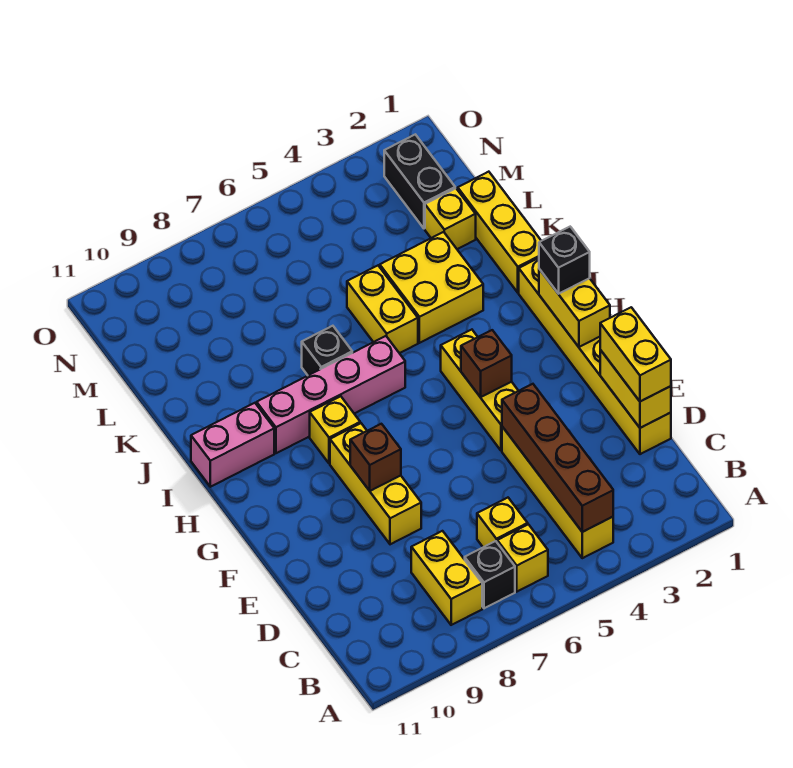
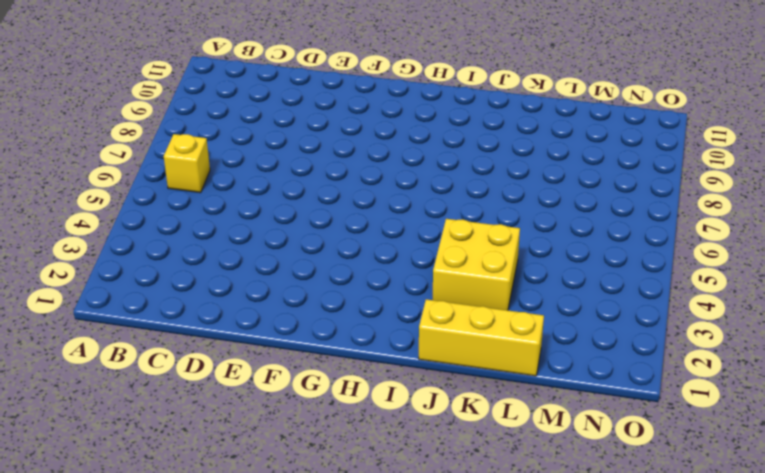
none -> yellow 1x4 brick [502,427,613,558]
none -> black 1x1 brick [465,541,515,608]
none -> yellow 1x2 brick [411,531,482,625]

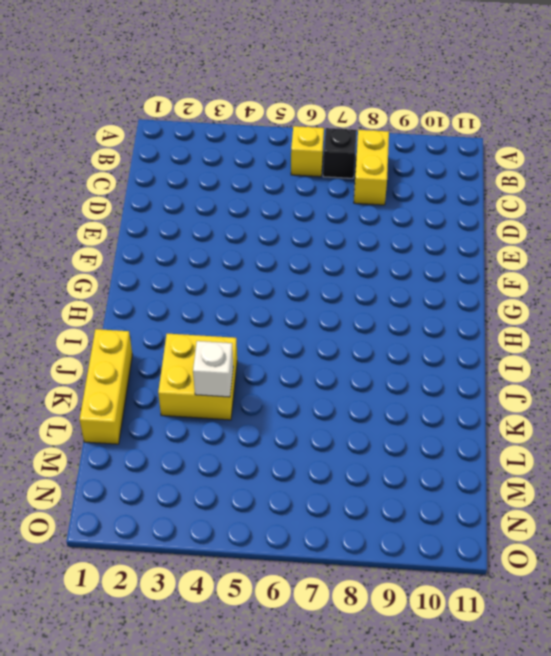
white 1x1 brick [193,341,233,397] -> none
none -> yellow 1x4 brick [502,427,613,558]
none -> yellow 1x1 brick [477,498,528,547]
none -> yellow 1x6 brick [519,258,671,454]

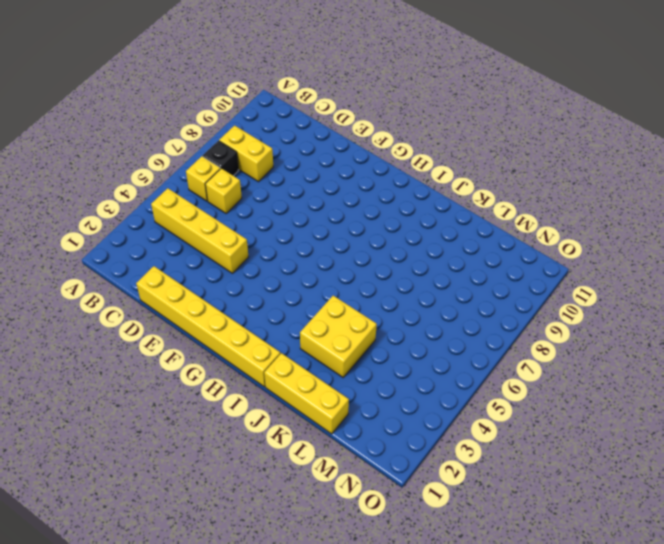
none -> yellow 1x3 brick [330,423,421,544]
none -> yellow 1x3 brick [441,330,518,450]
none -> yellow 1x1 brick [310,396,360,464]

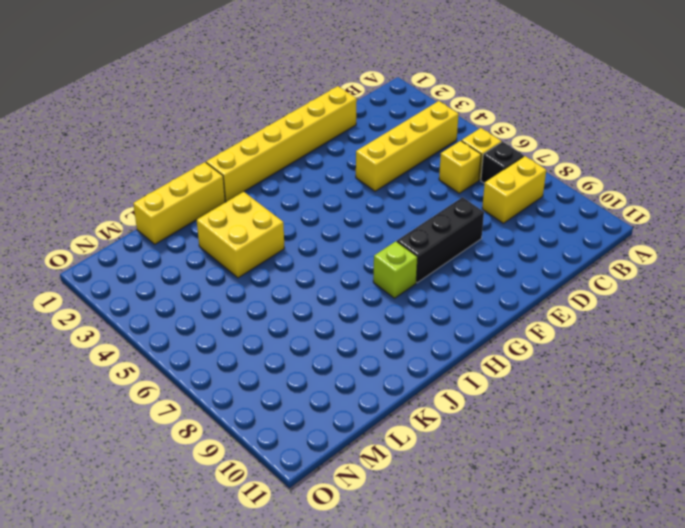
black 1x3 brick [397,197,484,283] -> yellow 1x3 brick [330,423,421,544]
lime 1x1 brick [373,241,418,298] -> yellow 1x1 brick [310,396,360,464]
none -> yellow 1x3 brick [441,330,518,450]
none -> pink 1x4 brick [257,336,405,453]
none -> pink 1x2 brick [191,403,274,487]

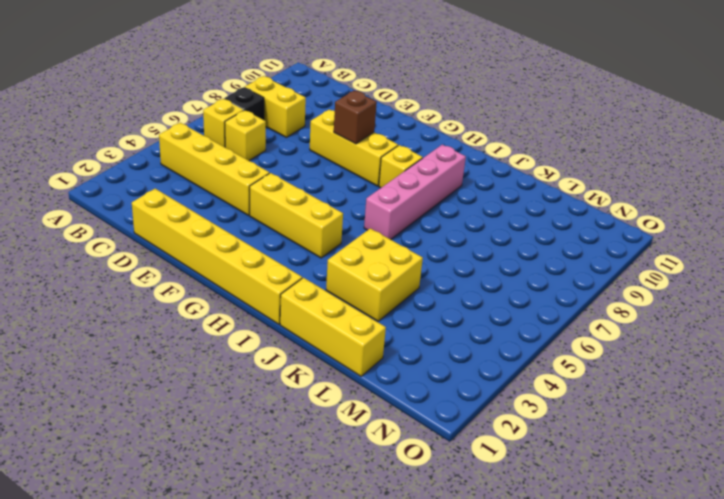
none -> pink 1x2 brick [191,403,274,487]
none -> yellow 1x2 brick [347,266,418,353]
none -> black 1x1 brick [302,326,352,375]

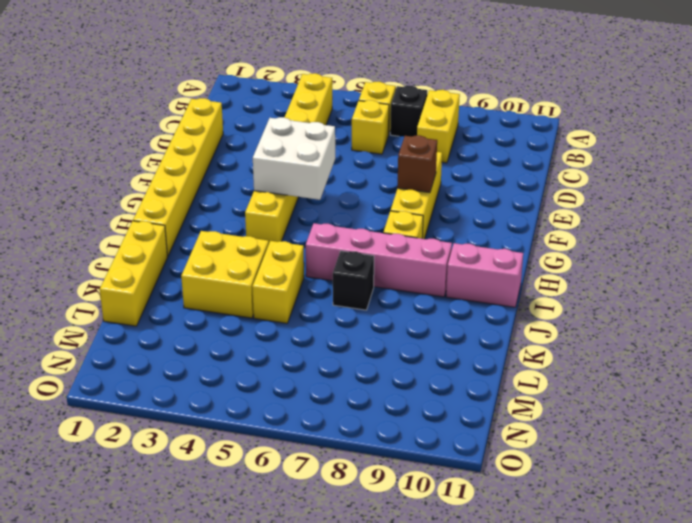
white 2x2 brick [253,117,335,200] -> brown 1x1 brick [461,330,512,397]
none -> yellow 1x1 brick [425,188,476,249]
none -> black 1x2 brick [384,134,455,229]
none -> brown 1x4 brick [502,384,613,532]

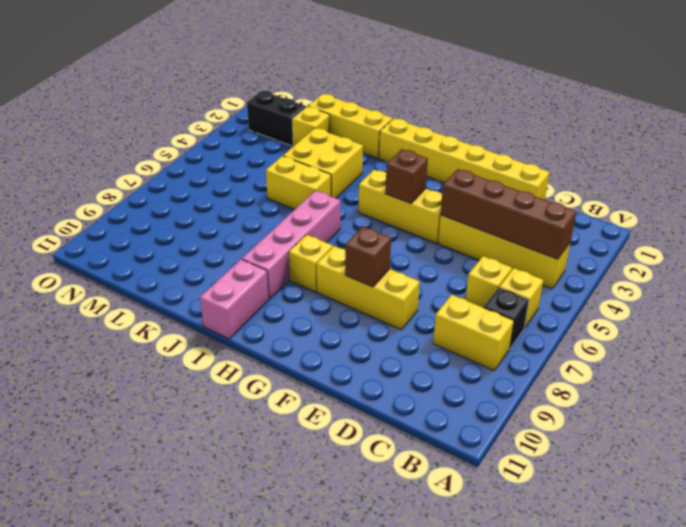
none -> black 1x1 brick [302,326,352,375]
none -> yellow 1x2 brick [600,350,671,428]
none -> yellow 1x2 brick [539,269,610,347]

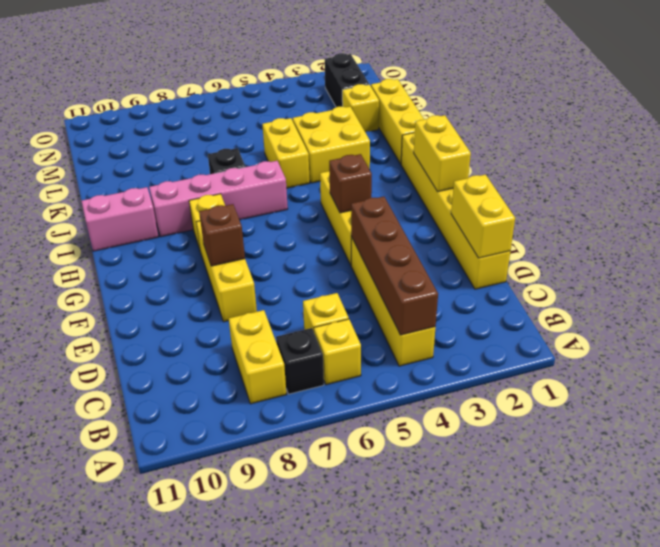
none -> yellow 1x2 brick [600,307,671,401]
none -> black 1x1 brick [539,227,590,294]

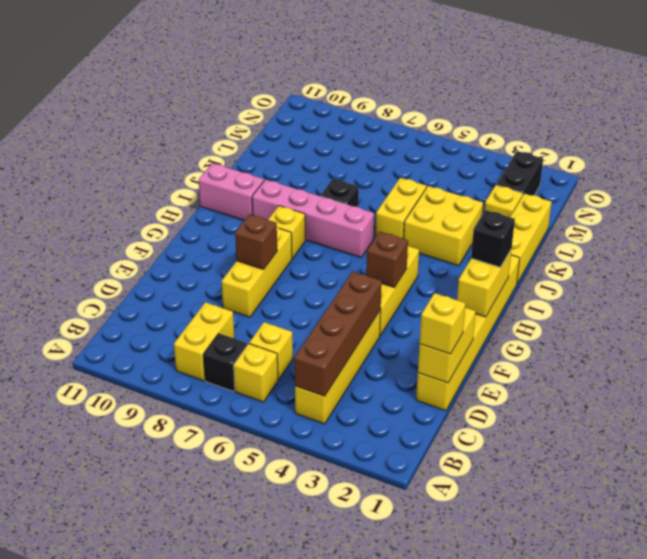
yellow 1x1 brick [420,293,465,354] -> yellow 1x2 brick [600,307,671,401]

